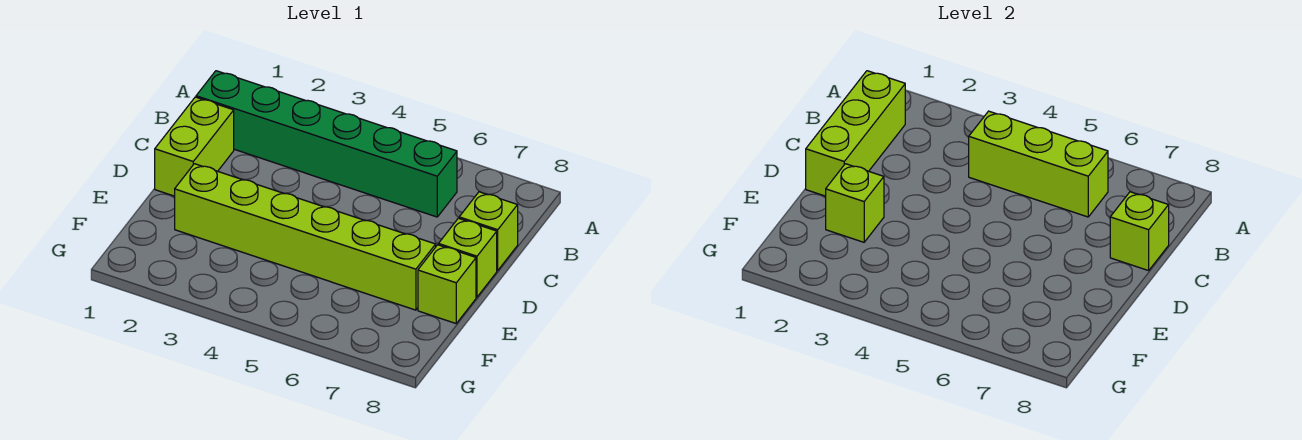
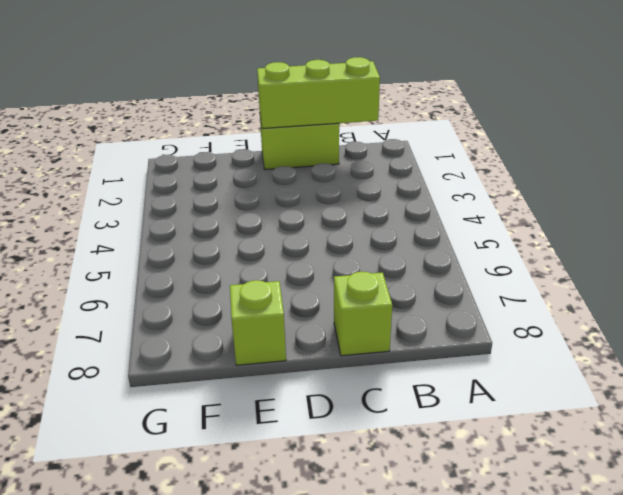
none -> green 1x6 brick [196,71,457,217]
none -> lime 1x1 brick [439,218,497,297]

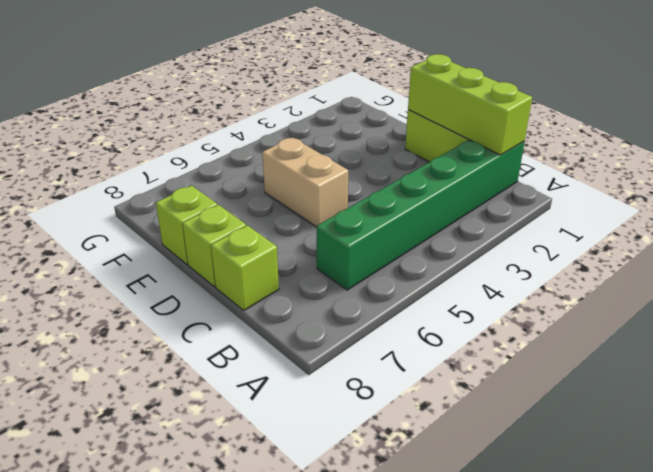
tan 1x2 brick [262,138,348,226] -> lime 1x6 brick [175,164,436,310]
none -> lime 1x3 brick [969,111,1108,217]
none -> lime 1x1 brick [1110,192,1169,271]

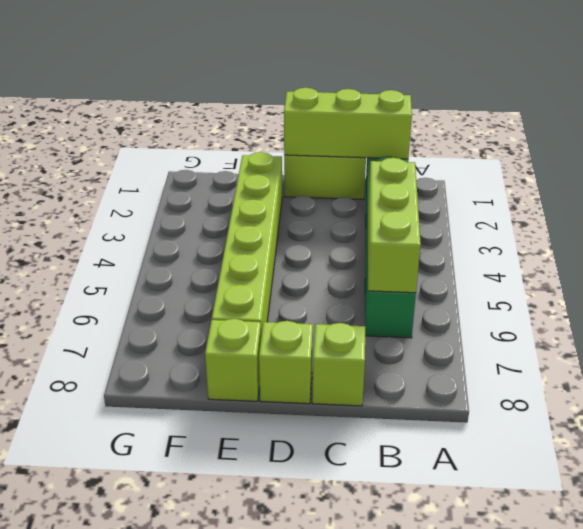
none -> lime 1x1 brick [1110,192,1169,271]
none -> lime 1x1 brick [826,164,884,242]

